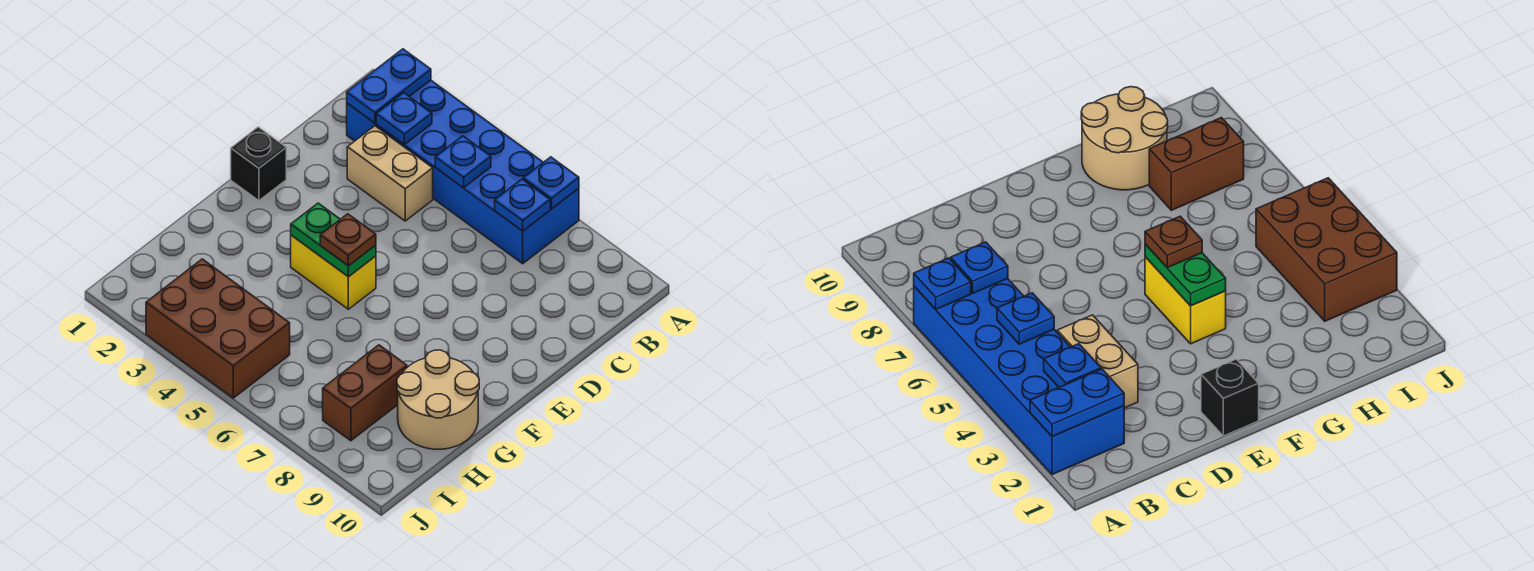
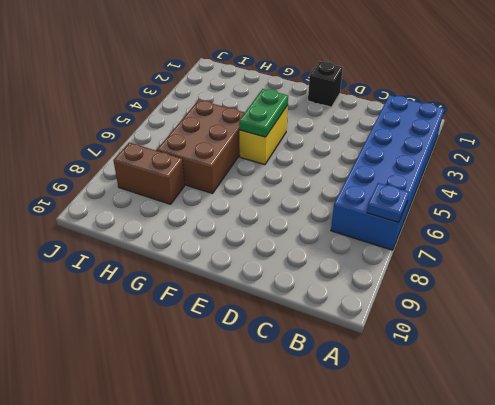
brown 2x3 brick [157,100,245,193] -> brown 2x3 brick moved to [146,259,290,398]
none -> tan 1x2 brick [347,126,433,221]
none -> tan 2x2 round brick [397,350,479,449]
none -> blue 1x2 plate [347,49,431,123]

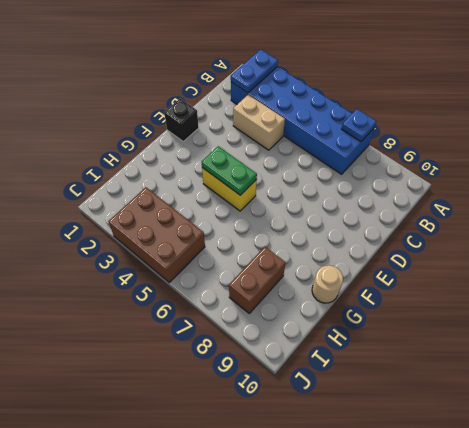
tan 1x1 round brick [312,265,343,303] -> tan 2x2 round brick [397,350,479,449]
none -> blue 1x1 plate [376,93,432,145]
none -> blue 1x1 plate [435,136,491,188]
none -> blue 1x1 plate [495,179,550,231]

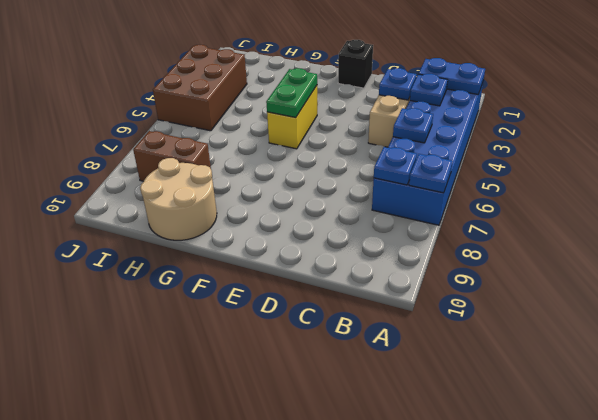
blue 1x1 plate [379,68,417,100] -> none
none -> brown 1x1 plate [320,214,376,266]

